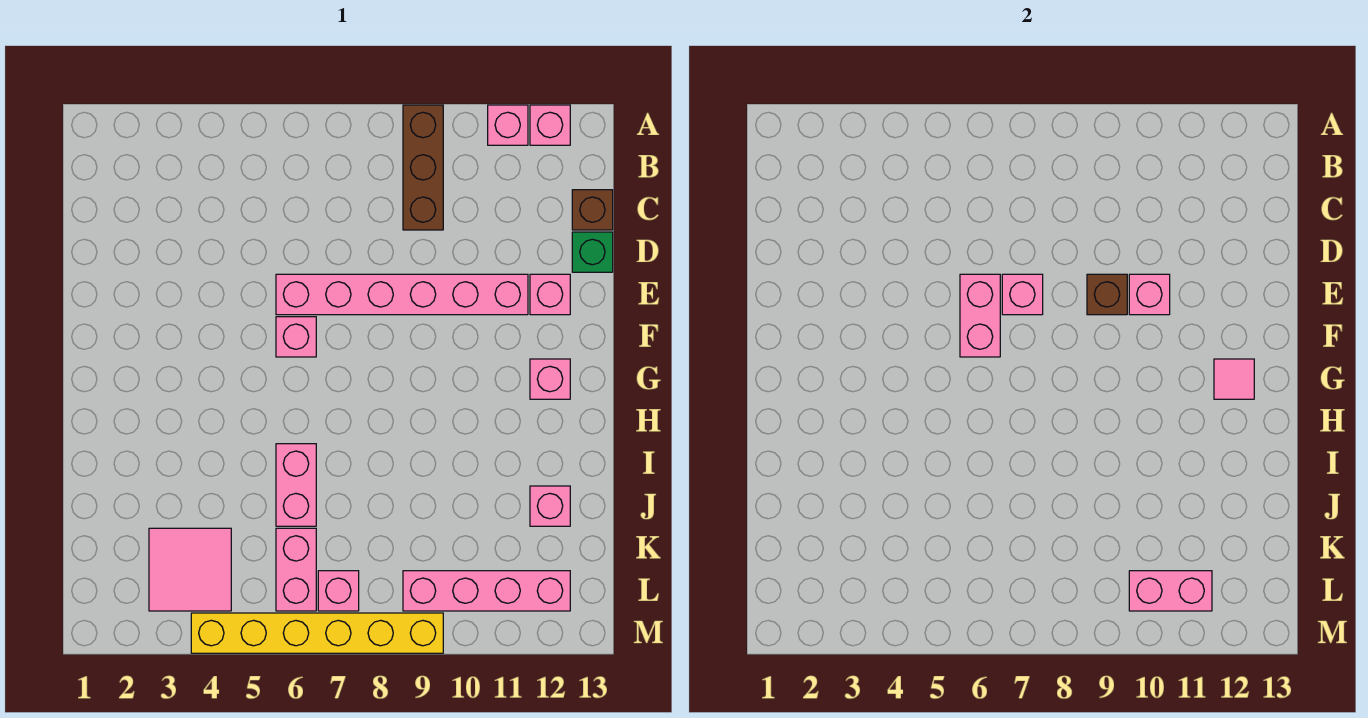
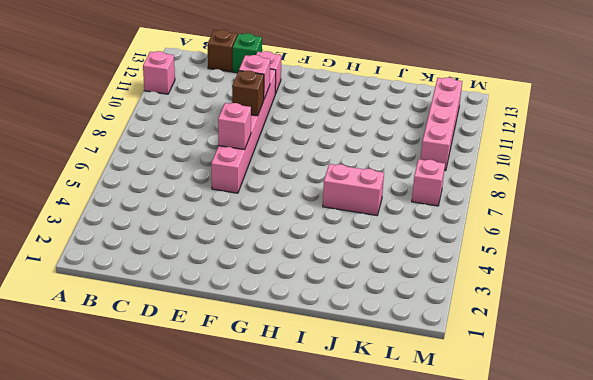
none -> brown 1x3 brick [403,105,443,230]
none -> pink 1x1 brick [530,105,570,145]
none -> pink 1x1 brick [276,317,316,357]

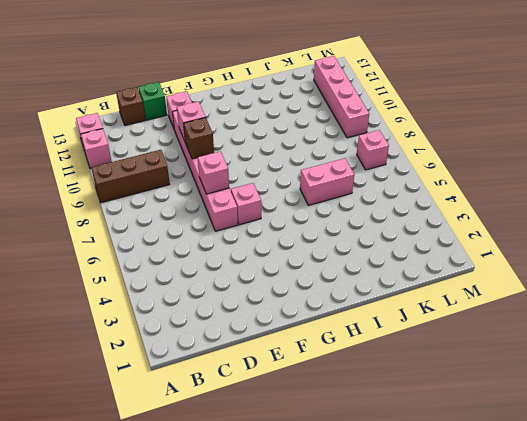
none -> pink 1x1 brick [530,359,570,399]
none -> pink 1x1 brick [530,486,570,526]
none -> pink 2x2 tile [149,528,231,611]

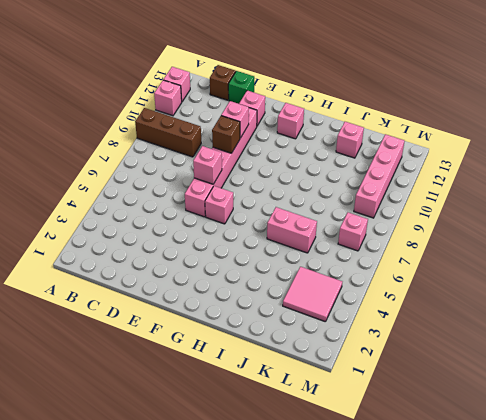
none -> pink 1x2 brick [276,528,316,611]
none -> yellow 1x6 brick [191,613,443,653]
none -> pink 1x2 brick [960,274,1000,357]

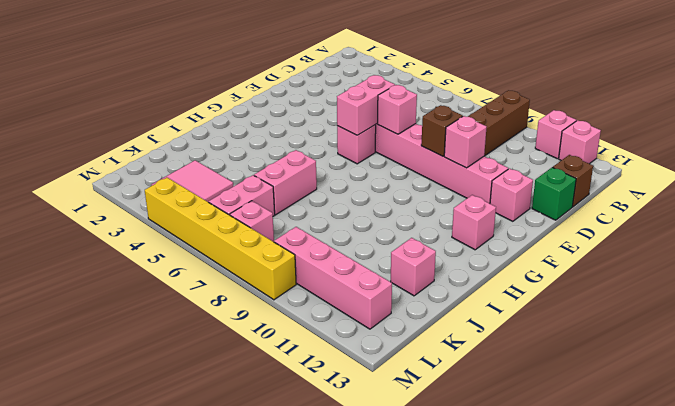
none -> pink 1x1 tile [1214,359,1254,399]
none -> pink 1x2 brick [1129,571,1212,611]

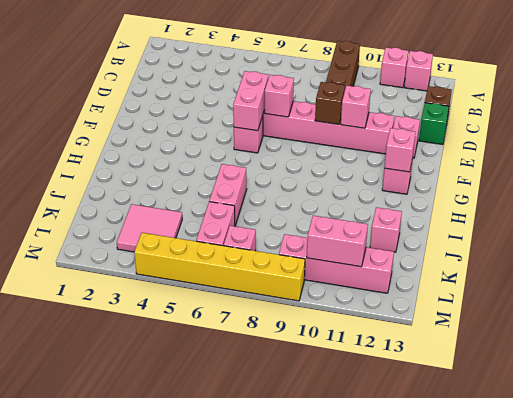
pink 1x1 brick [384,128,416,172] -> pink 1x1 tile [1214,359,1254,399]

